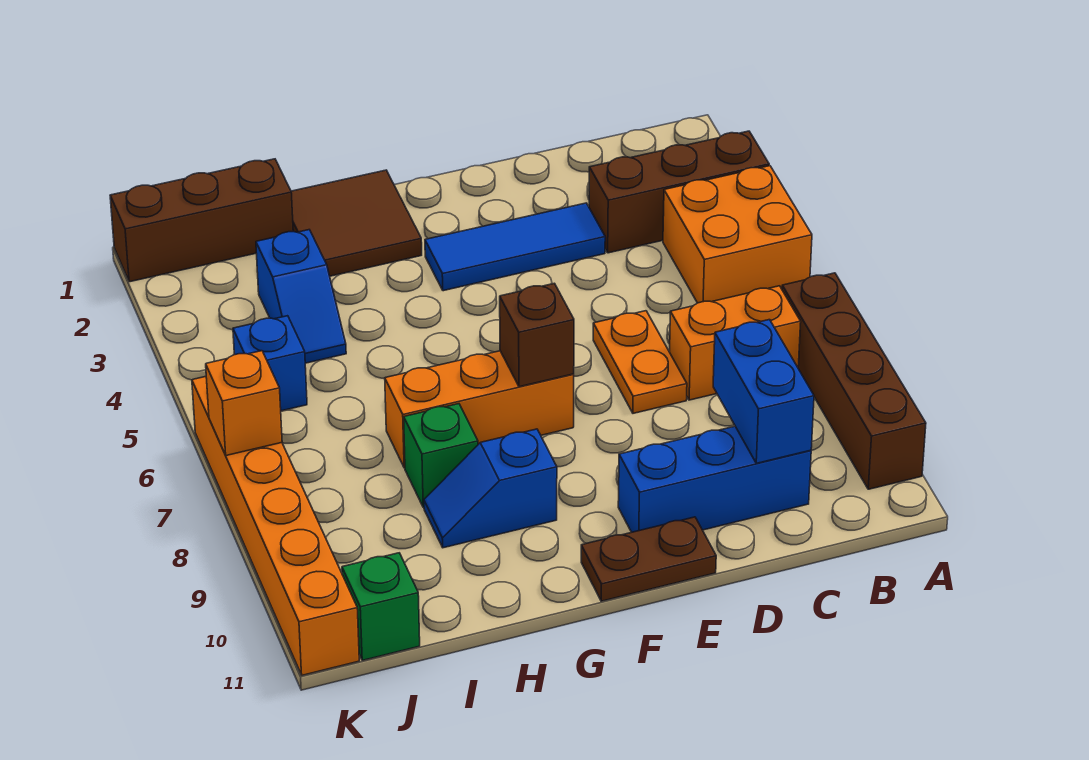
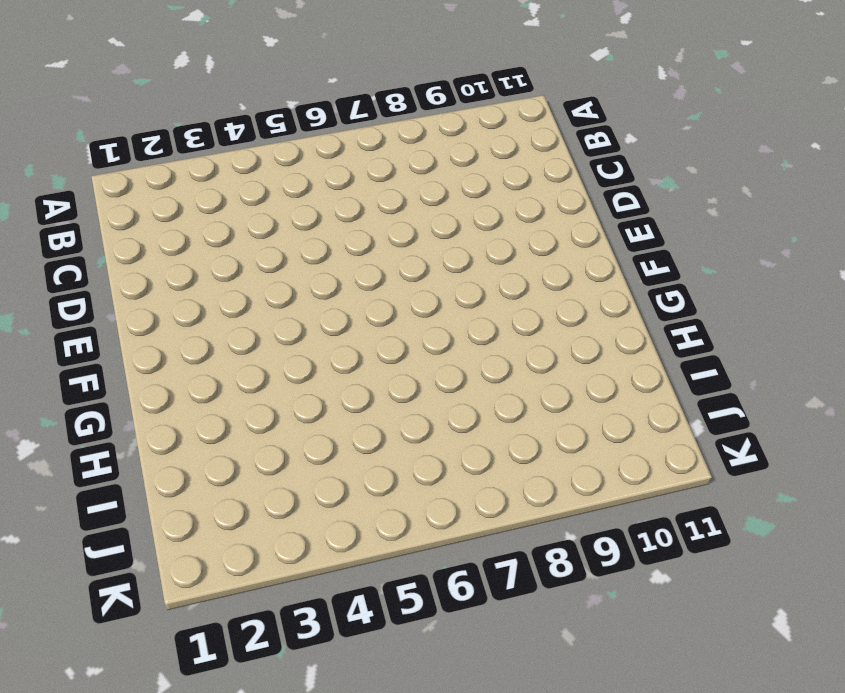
none -> brown 1x3 brick [589,131,769,253]
none -> orange 2x2 brick [663,166,812,303]
none -> brown 1x4 brick [782,273,926,489]

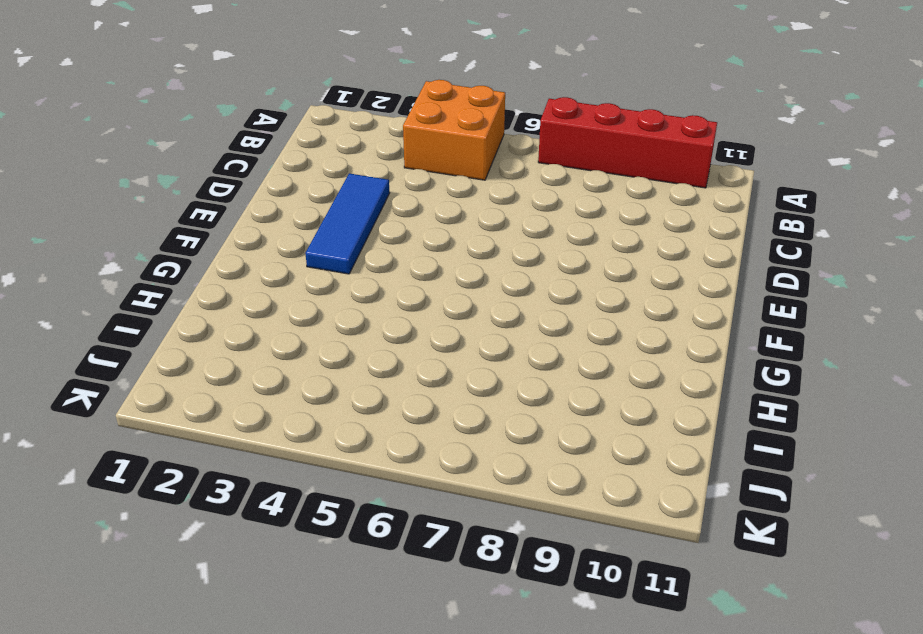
red 1x4 brick [538,97,717,188] -> brown 1x4 brick [782,273,926,489]
none -> brown 1x3 brick [589,131,769,253]
none -> orange 1x2 brick [670,286,801,400]
none -> blue 1x3 brick [618,426,811,532]

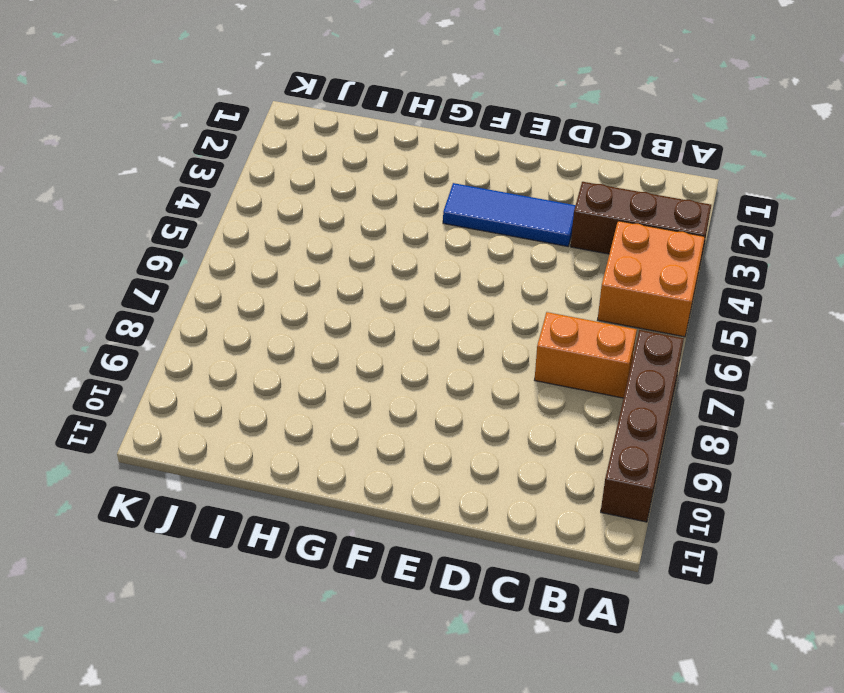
none -> blue 1x3 brick [618,426,811,532]
none -> orange 1x2 plate [593,311,687,413]
none -> brown 1x2 plate [581,517,716,601]

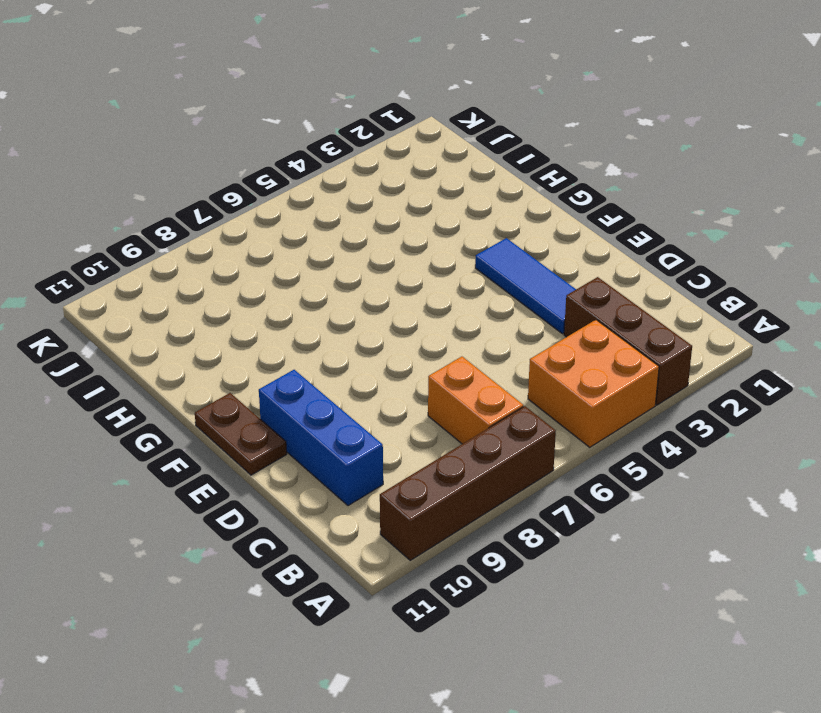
none -> orange 1x2 plate [593,311,687,413]
none -> orange 1x3 brick [385,351,574,468]
none -> brown 2x2 tile [291,170,422,276]

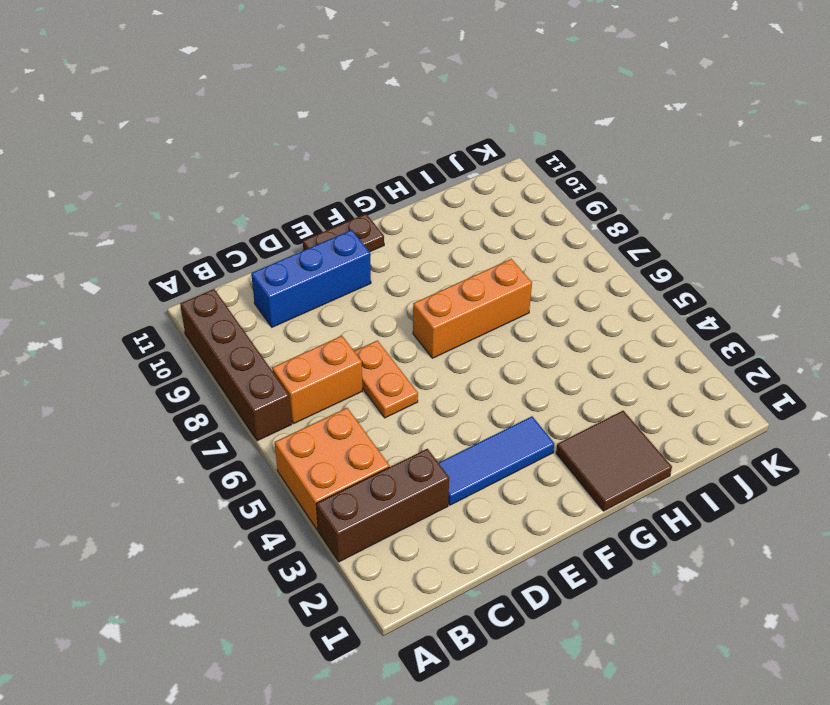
none -> blue 1x2 slope [424,429,557,548]
none -> green 1x1 brick [404,404,478,507]
none -> brown 1x3 brick [110,159,293,282]

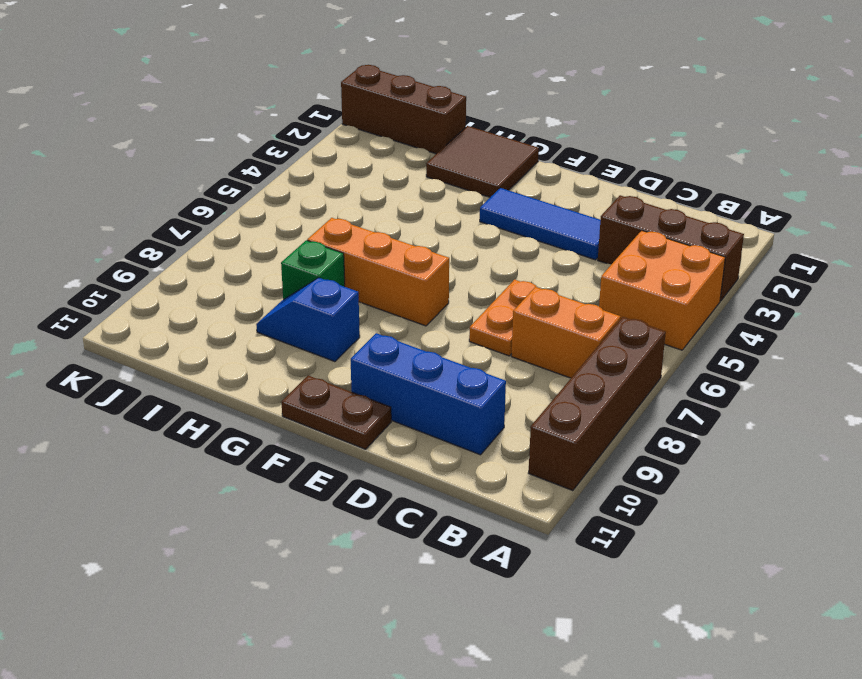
none -> blue 1x2 slope [256,230,346,363]
none -> blue 1x1 brick [233,316,307,411]
none -> green 1x1 brick [342,553,420,660]

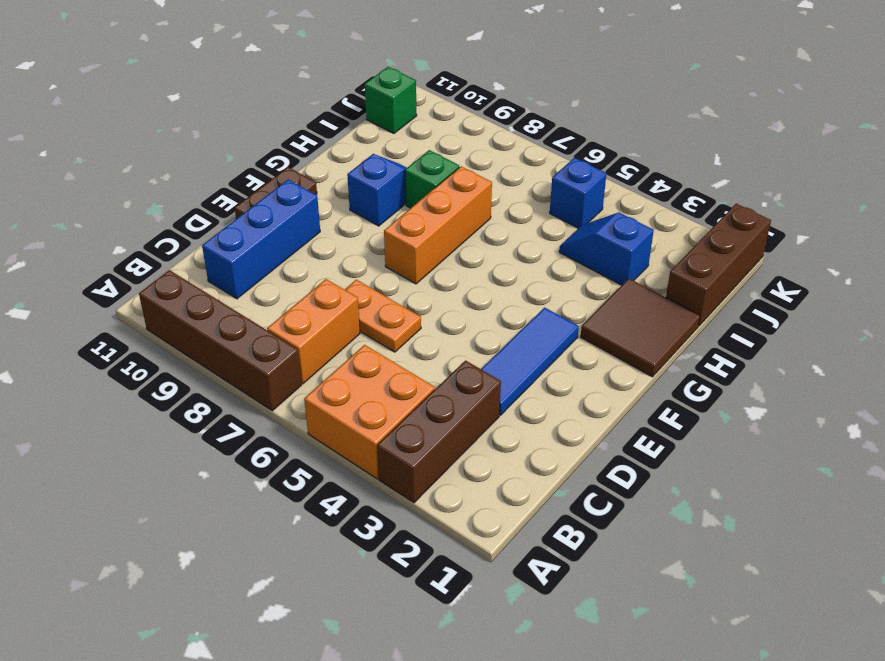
none -> orange 1x6 brick [192,377,359,675]
none -> blue 1x2 brick [713,320,814,463]
none -> brown 1x1 brick [500,283,574,387]

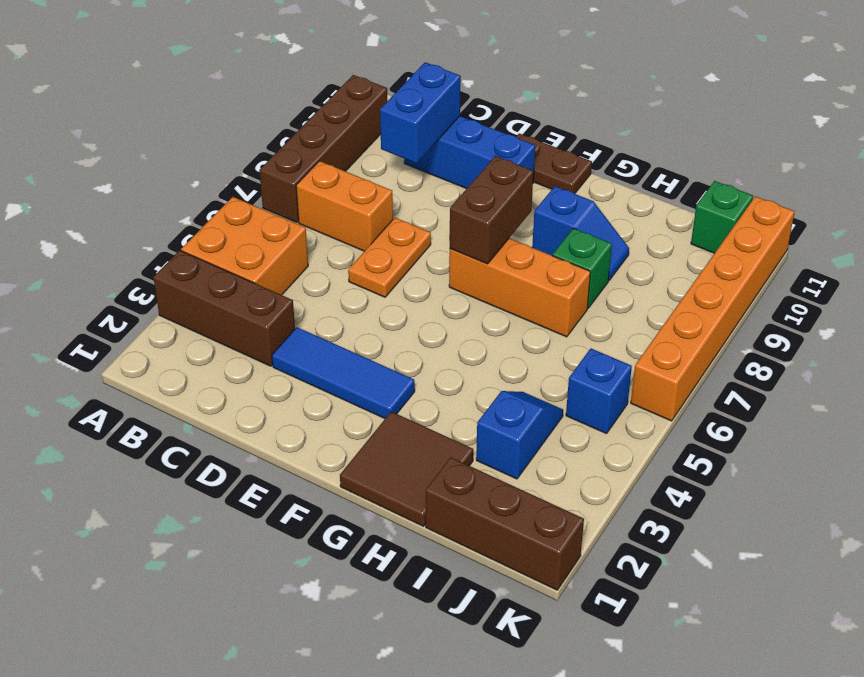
brown 1x2 brick [449,156,533,264] -> brown 1x1 brick [500,283,574,387]
none -> orange 1x1 brick [206,351,282,456]

